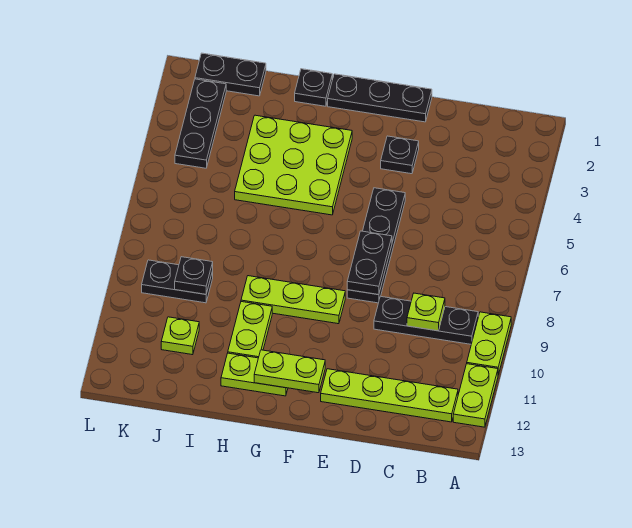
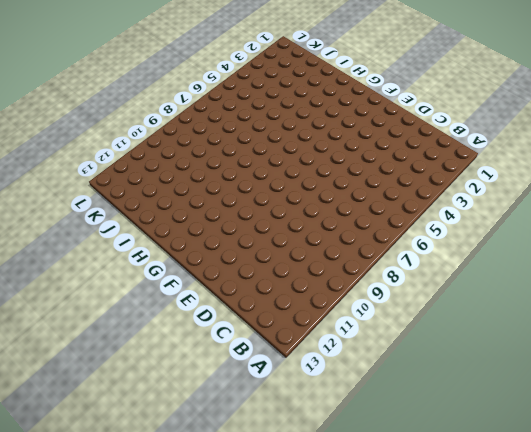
none -> lime 1x2 plate [467,312,511,375]
none -> lime 1x2 plate [453,364,498,427]
none -> black 1x3 plate [374,296,478,344]

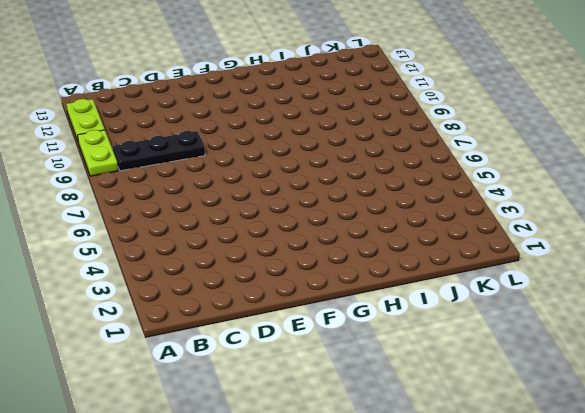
none -> lime 1x4 plate [321,369,458,422]
none -> black 1x3 plate [328,74,432,122]
none -> black 1x1 plate [381,136,419,174]

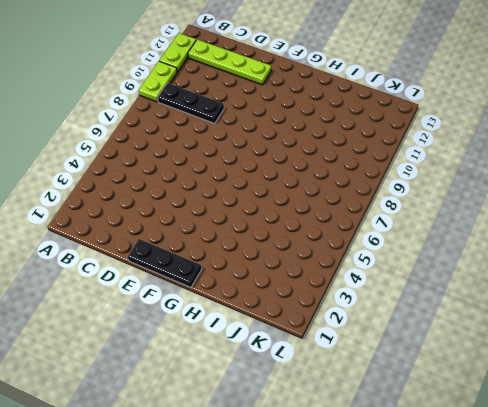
none -> black 1x1 plate [381,136,419,174]
none -> black 1x4 plate [347,188,405,303]
none -> lime 1x3 plate [241,276,345,324]

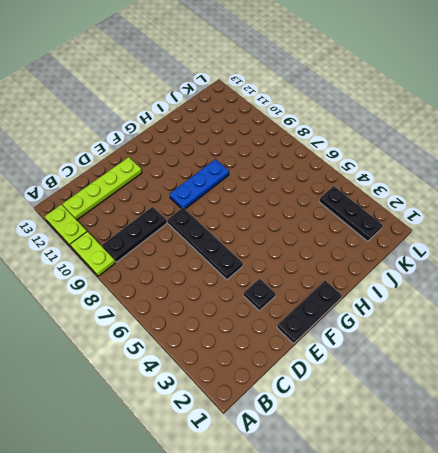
blue 1x3 plate [170,159,229,209] -> lime 1x3 plate [241,276,345,324]
none -> lime 3x3 plate [235,115,352,215]
none -> lime 1x2 plate [221,353,288,396]
none -> black 1x1 plate [295,69,332,106]

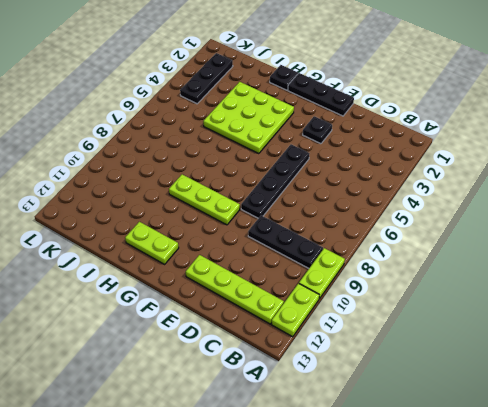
none -> lime 1x2 plate [228,302,272,358]
none -> black 1x2 plate [195,53,266,96]
none -> black 1x2 plate [142,260,213,303]

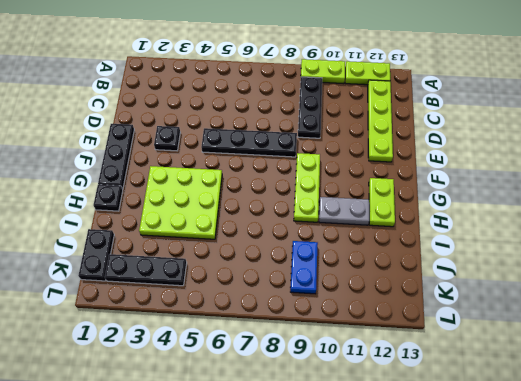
grey 1x2 plate [319,197,369,225] -> lime 1x2 plate [228,302,272,358]
blue 1x2 plate [290,241,318,294] -> black 1x2 plate [142,260,213,303]
none -> lime 1x1 plate [161,317,199,355]
none -> lime 1x1 plate [407,293,445,331]
none -> black 1x2 plate [347,231,392,295]

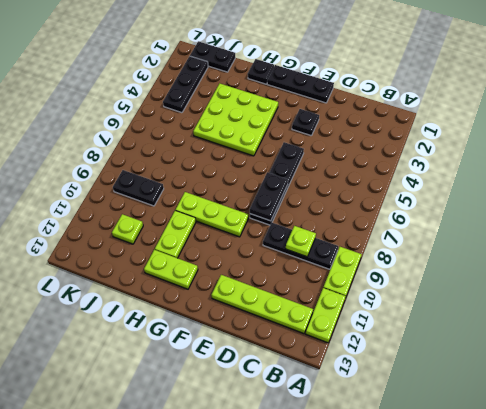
none -> lime 1x2 plate [254,350,325,393]
none -> black 1x1 plate [175,257,213,294]

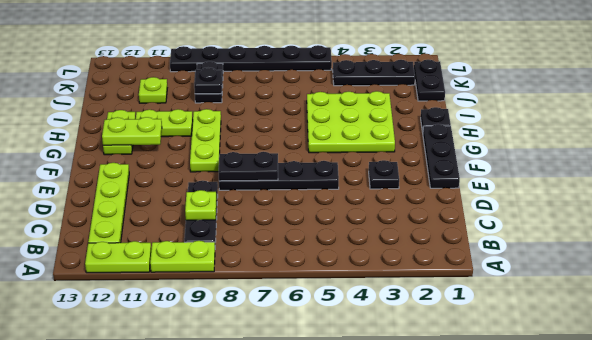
lime 1x2 plate [102,117,162,145] -> lime 1x2 plate turned to [254,350,325,393]
black 1x6 plate [170,45,332,72] -> none

